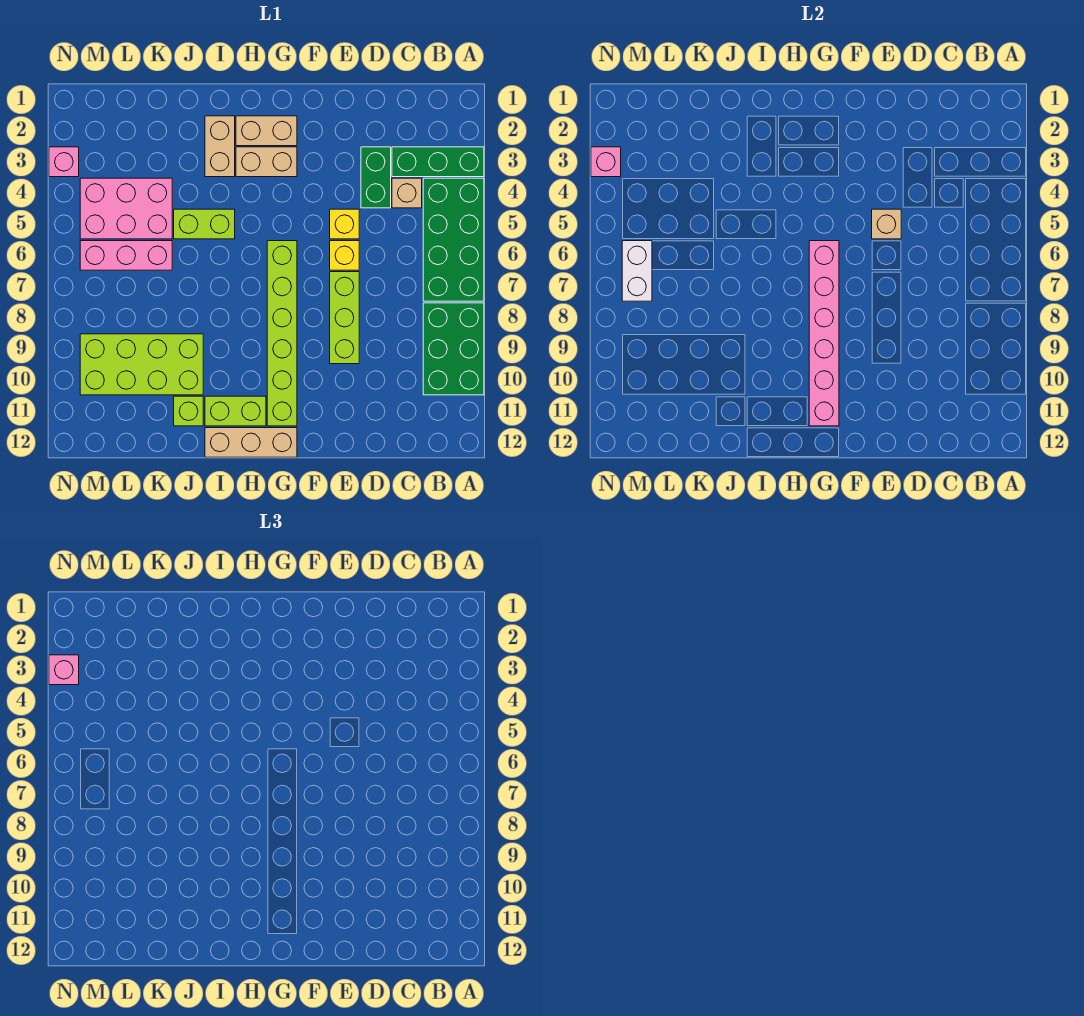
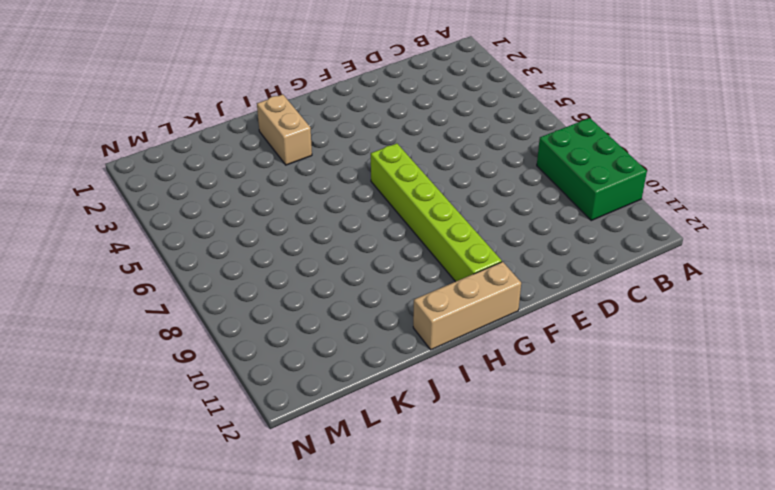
none -> green 1x3 brick [392,147,484,177]
none -> green 2x4 brick [423,178,484,301]
none -> tan 1x1 brick [392,178,422,208]

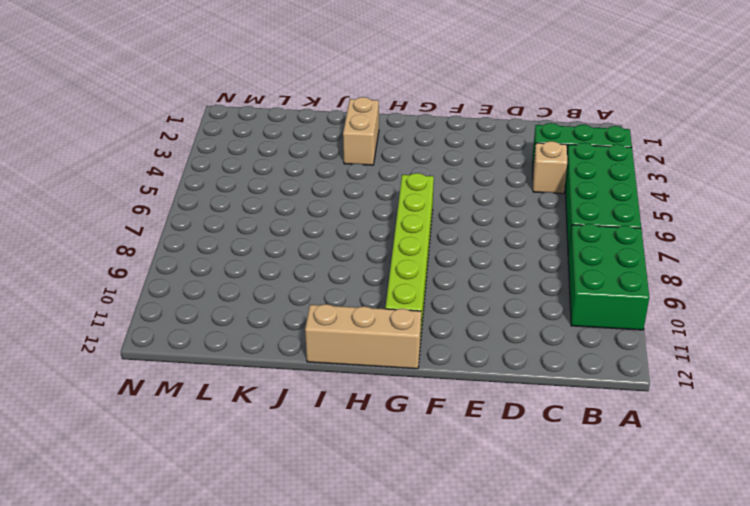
none -> green 1x2 brick [361,147,391,208]
none -> yellow 1x1 brick [330,209,359,239]
none -> yellow 1x1 brick [330,241,359,270]

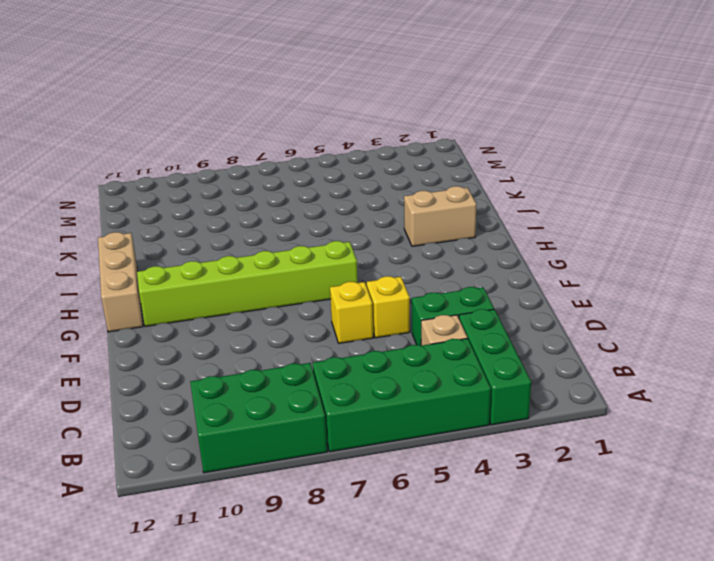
none -> lime 1x3 brick [330,272,359,364]
none -> tan 1x2 brick [236,116,297,146]
none -> tan 1x2 brick [236,147,297,177]

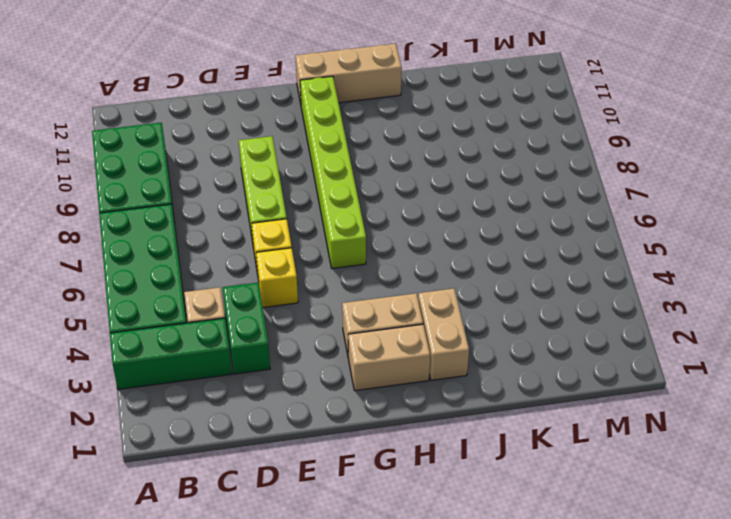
none -> lime 1x2 brick [205,396,266,426]
none -> lime 1x2 brick [174,209,235,239]
none -> lime 2x4 brick [80,334,203,395]

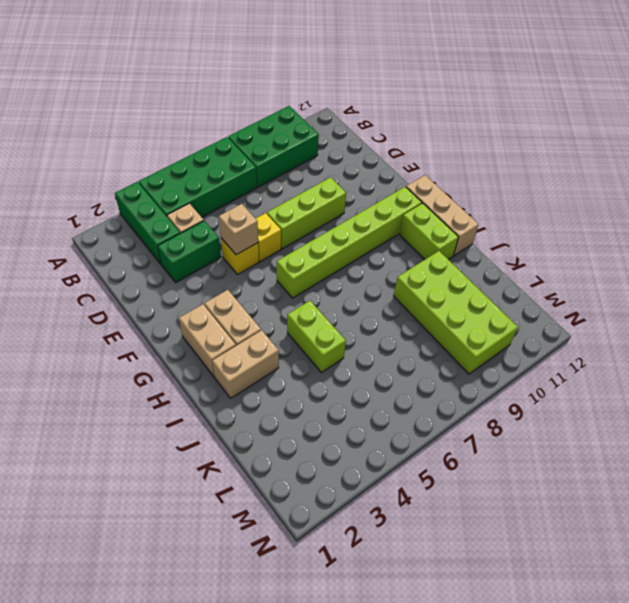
none -> lime 1x1 brick [174,396,203,426]
none -> pink 2x3 brick [80,178,172,239]
none -> pink 1x3 brick [80,241,172,270]

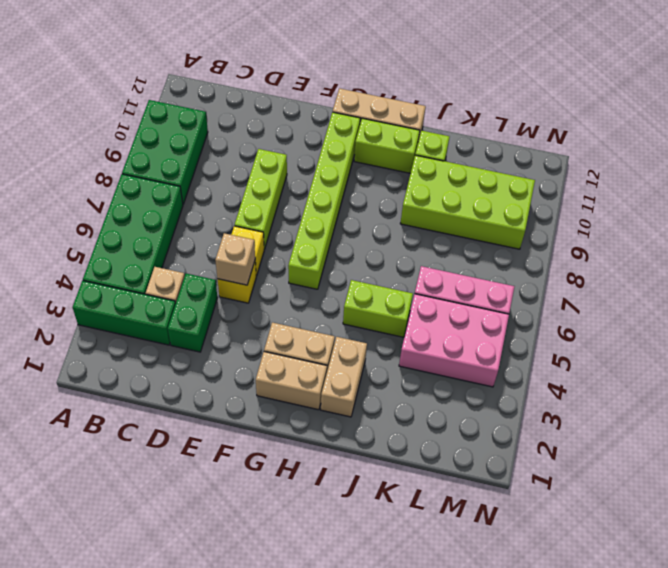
none -> pink 1x1 brick [49,147,79,177]
none -> pink 1x6 brick [809,241,839,426]
none -> white 1x2 brick [622,241,652,301]

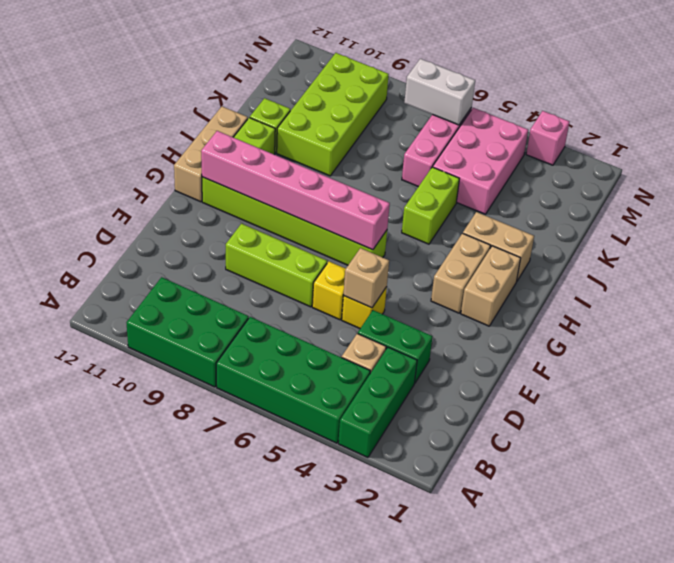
none -> pink 1x1 brick [591,147,621,177]
none -> pink 1x1 brick [49,655,79,685]

